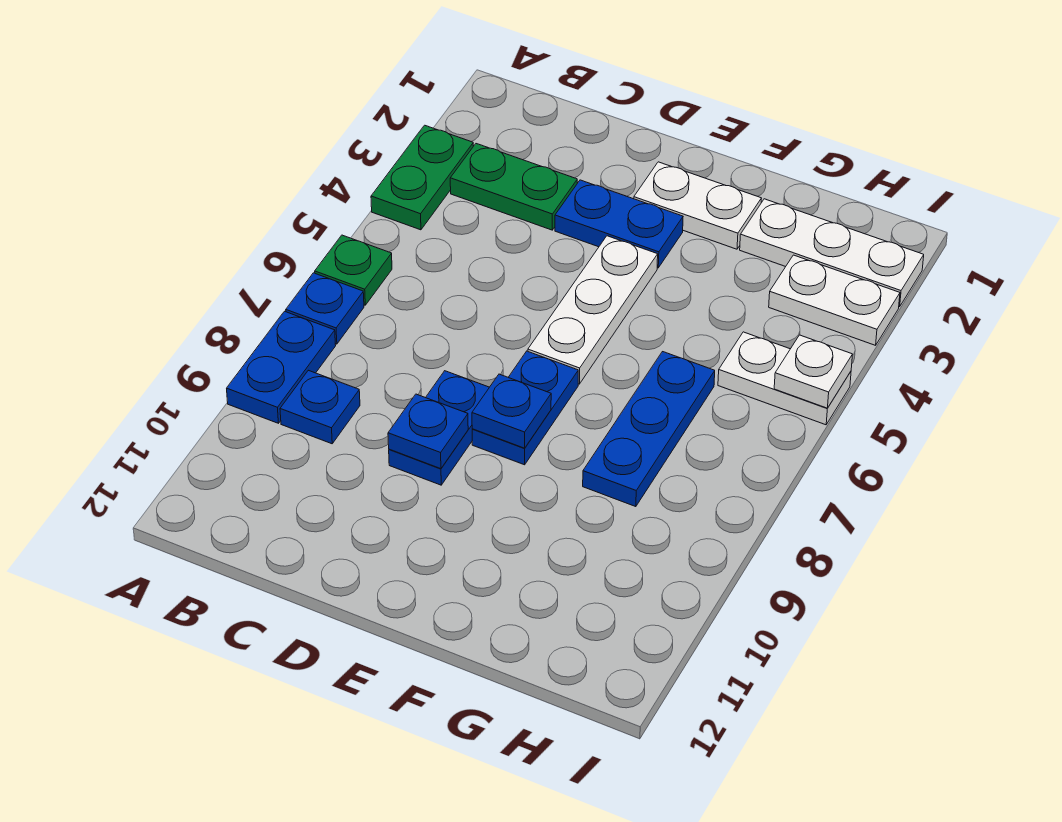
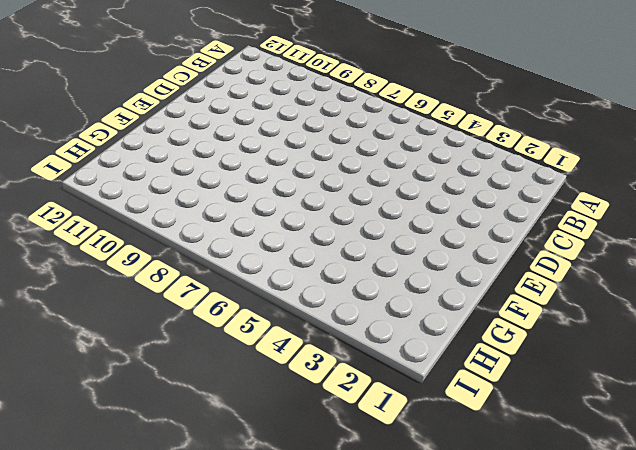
none -> green 1x2 plate [371,125,473,230]
none -> green 1x1 plate [315,235,392,305]
none -> blue 1x1 plate [286,273,364,344]

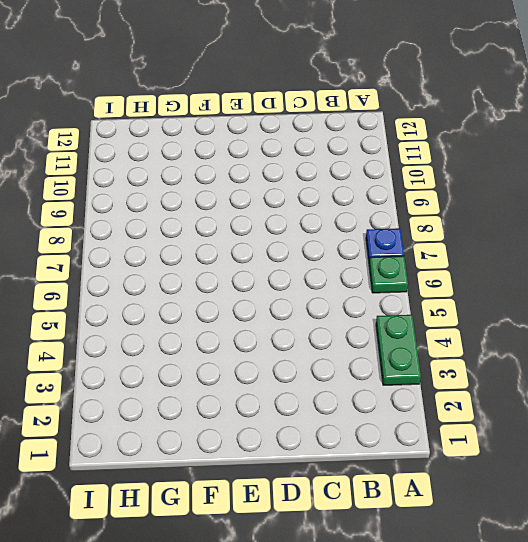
none -> blue 1x2 plate [227,311,336,423]
none -> green 1x2 plate [450,144,577,230]
none -> blue 1x1 plate [280,370,360,444]

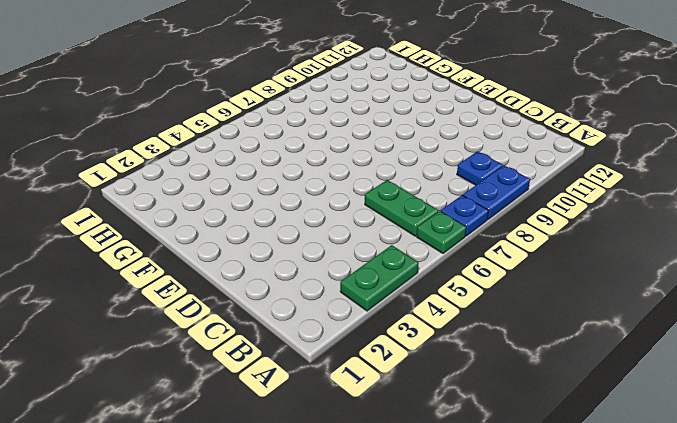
green 1x2 plate [365,180,438,236] -> green 1x2 plate moved to [450,144,577,230]
none -> blue 1x2 plate [555,180,683,268]
none -> blue 1x2 plate [389,371,489,485]
none -> white 1x2 plate [634,162,762,249]

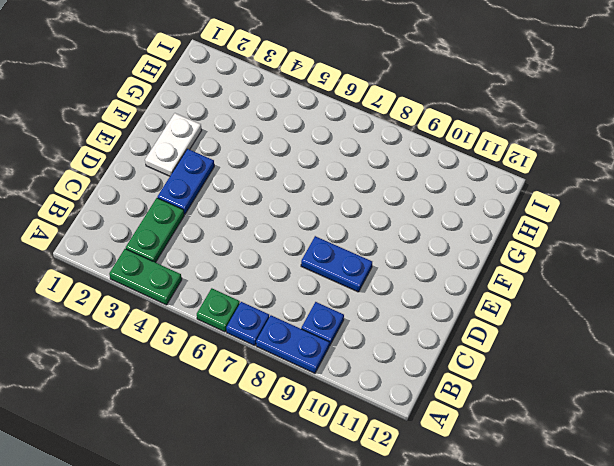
none -> white 1x3 plate [528,236,658,384]
none -> blue 1x2 plate [472,351,578,465]
none -> white 1x3 plate [740,199,924,307]

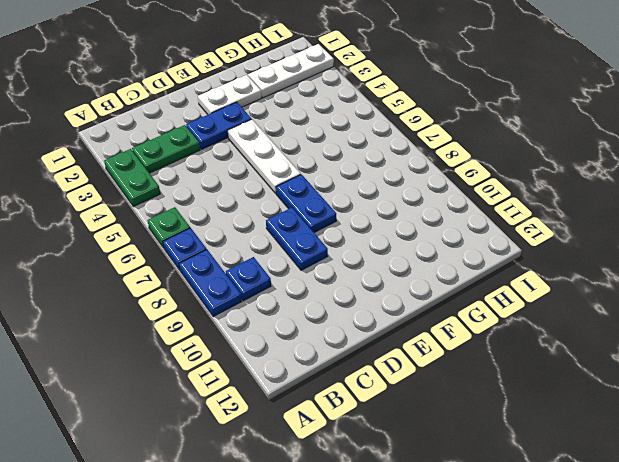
none -> blue 1x3 plate [583,352,715,507]
none -> white 1x2 plate [769,255,900,345]
none -> white 1x2 plate [718,332,851,425]

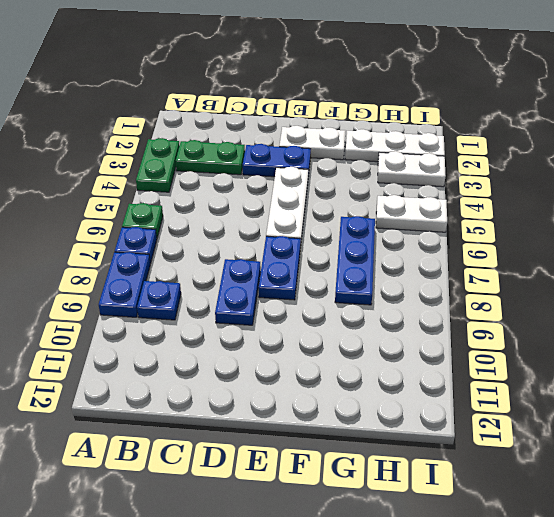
none -> blue 1x1 plate [388,394,468,469]
none -> blue 1x1 plate [472,374,551,448]
none -> white 1x1 plate [774,335,852,408]

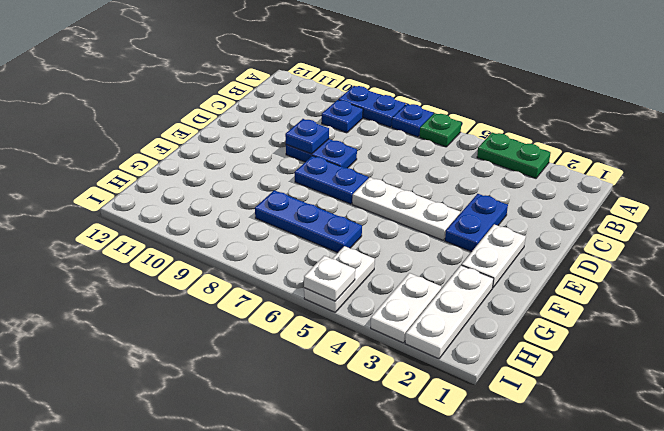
none -> green 1x2 plate [450,144,577,230]
none -> blue 1x1 plate [472,374,551,448]

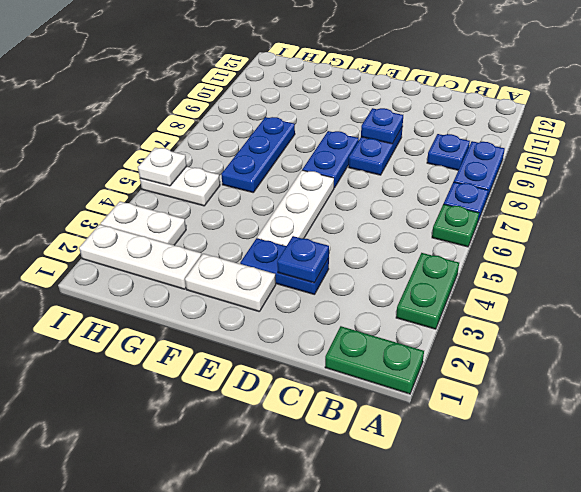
green 1x2 plate [325,326,424,394] -> green 1x2 plate moved to [450,144,577,230]
blue 1x1 plate [277,236,329,283] -> blue 1x1 plate moved to [472,374,551,448]

